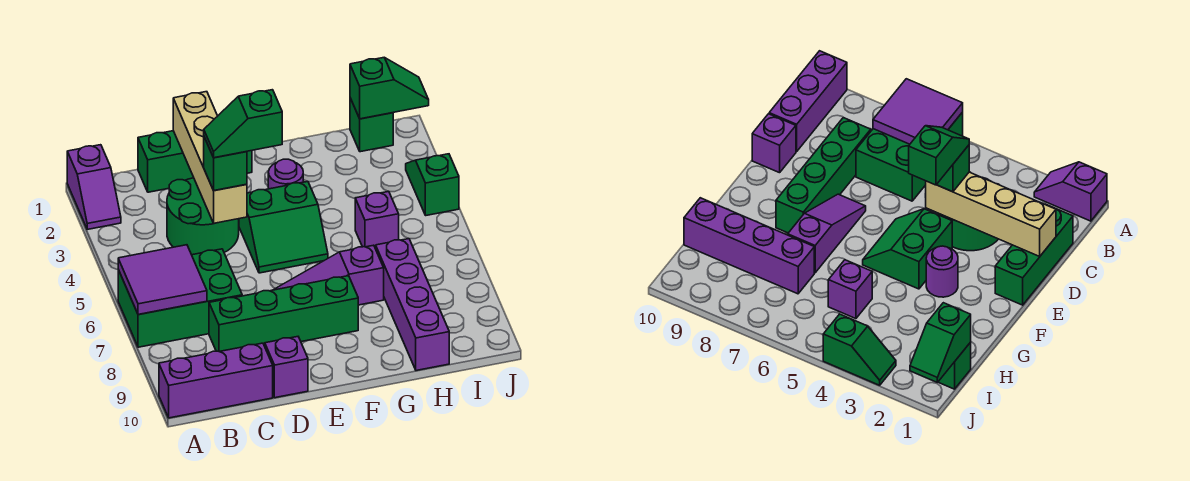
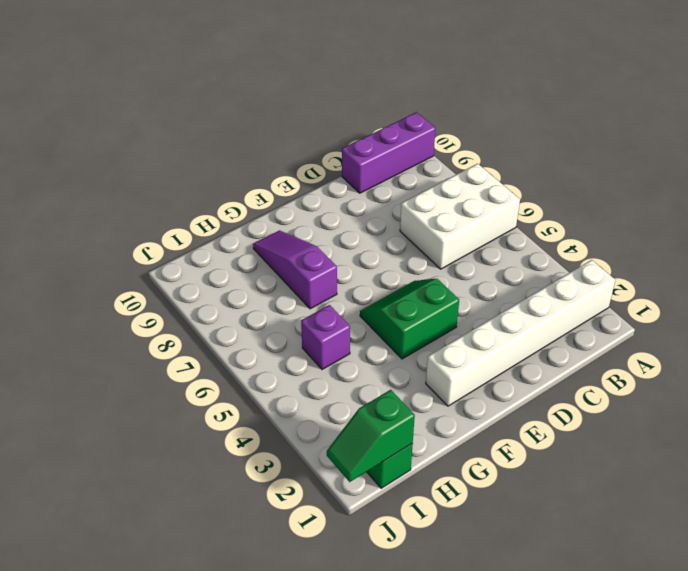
white 1x6 brick [426,260,615,406] -> purple 1x2 slope [67,145,121,229]
white 2x3 brick [400,164,520,269] -> green 2x3 brick [118,249,242,347]
purple 1x3 slope [253,230,337,309] -> purple 1x3 slope turned to [274,245,384,305]
none -> green 1x3 brick [138,131,252,192]
none -> green 2x2 round brick [167,178,239,255]
none -> green 1x4 brick [209,276,358,352]

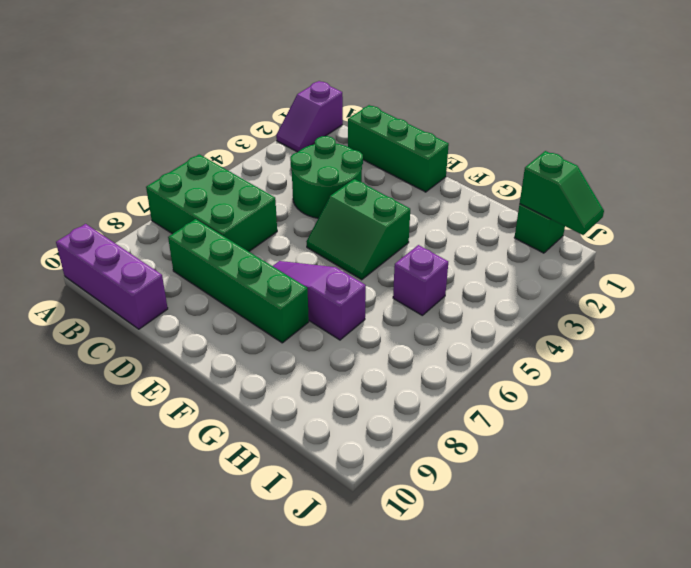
none -> purple 1x1 brick [265,337,308,398]
none -> purple 1x1 round brick [268,159,303,189]
none -> purple 1x4 brick [376,239,449,371]

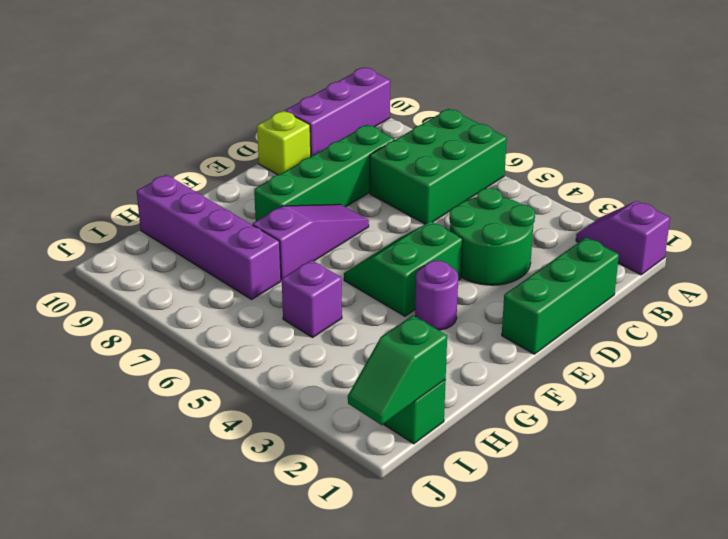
lime 1x1 brick [257,111,311,175] -> purple 1x1 brick [265,337,308,398]
none -> green 1x2 slope [406,154,459,215]
none -> purple 2x2 tile [118,245,207,315]
none -> tan 1x4 brick [173,92,247,223]

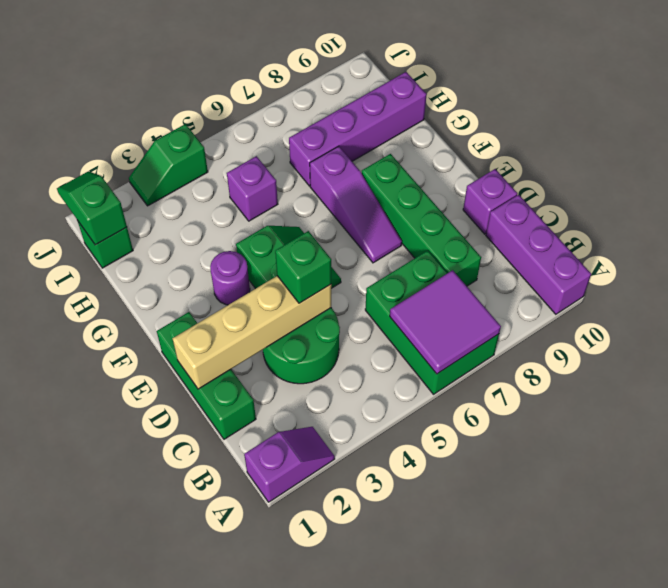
none -> green 1x2 slope [204,90,282,158]

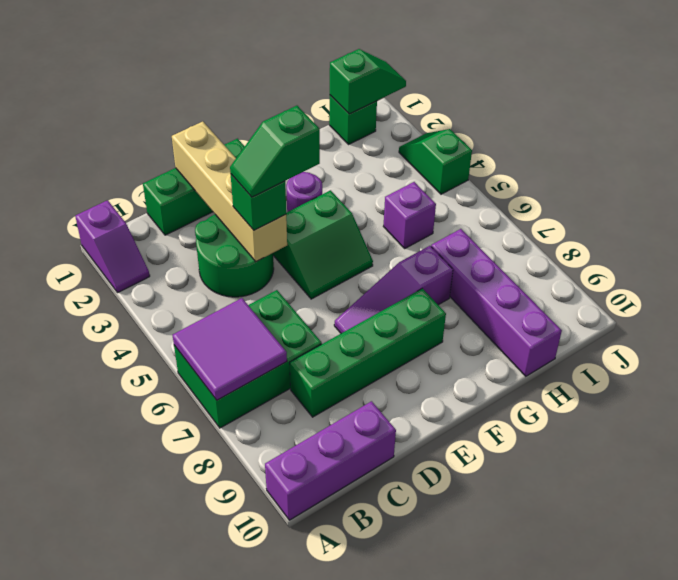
none -> purple 1x1 brick [265,337,308,398]

